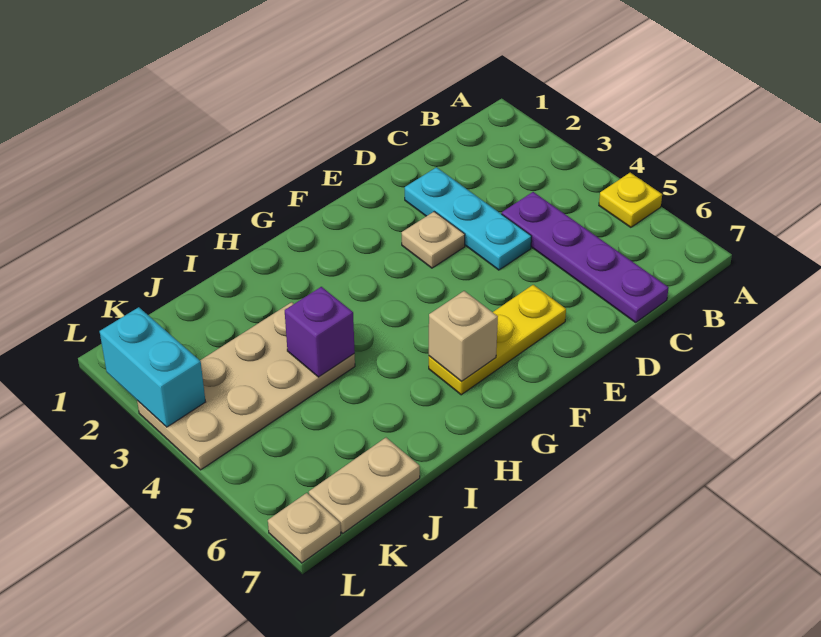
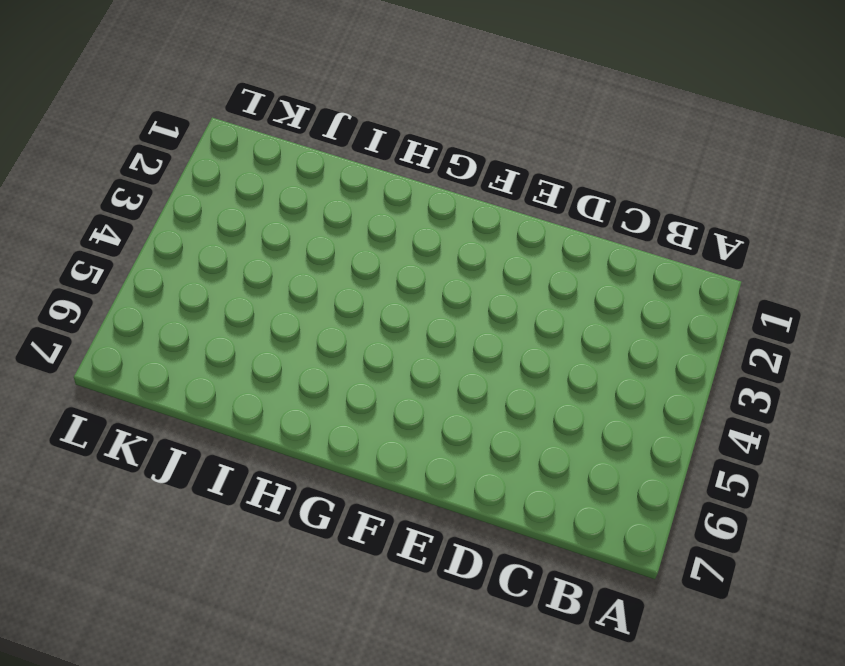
none -> yellow 1x1 plate [599,173,662,227]
none -> purple 1x4 plate [502,192,669,322]

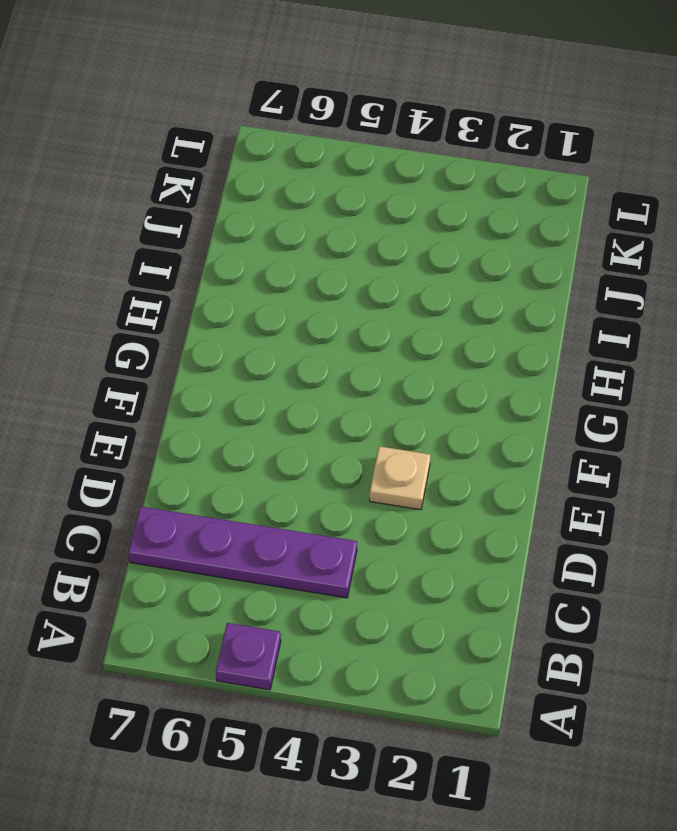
purple 1x1 plate [216,623,281,690] -> yellow 1x1 plate [599,173,662,227]
none -> cyan 1x3 plate [405,167,532,270]
none -> yellow 1x3 plate [429,285,566,395]

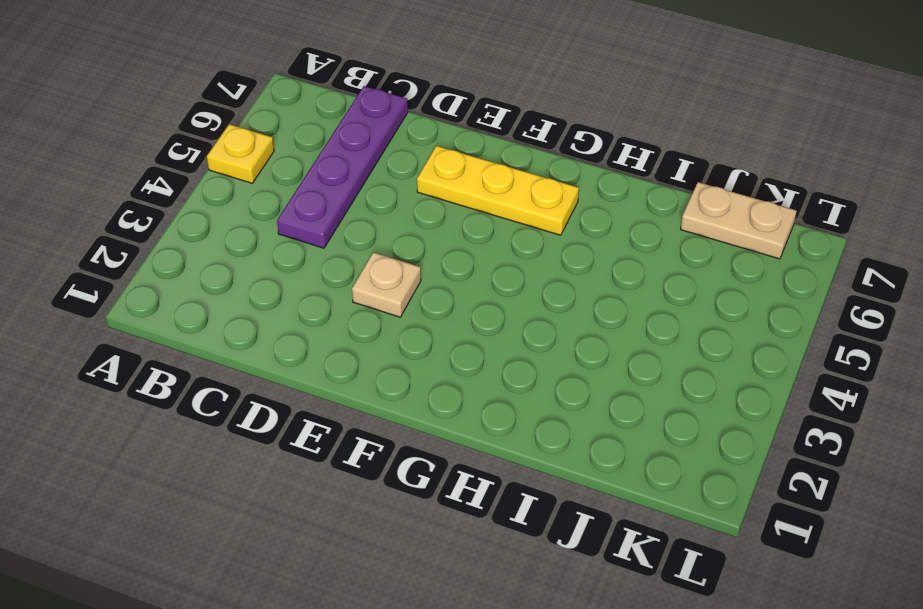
none -> cyan 1x3 plate [405,167,532,270]
none -> tan 2x4 plate [137,302,355,470]

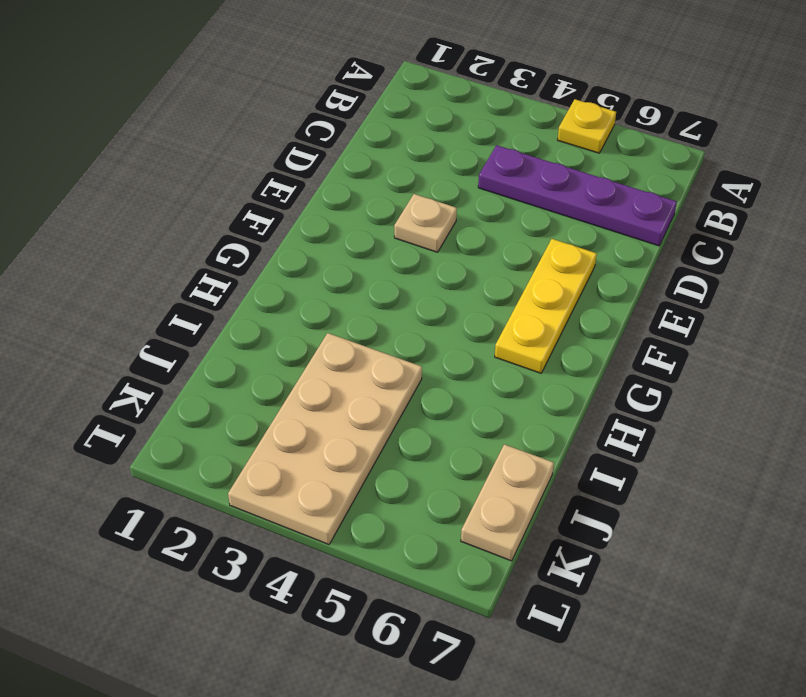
none -> cyan 1x3 plate [405,167,532,270]
none -> tan 1x1 plate [268,493,341,563]

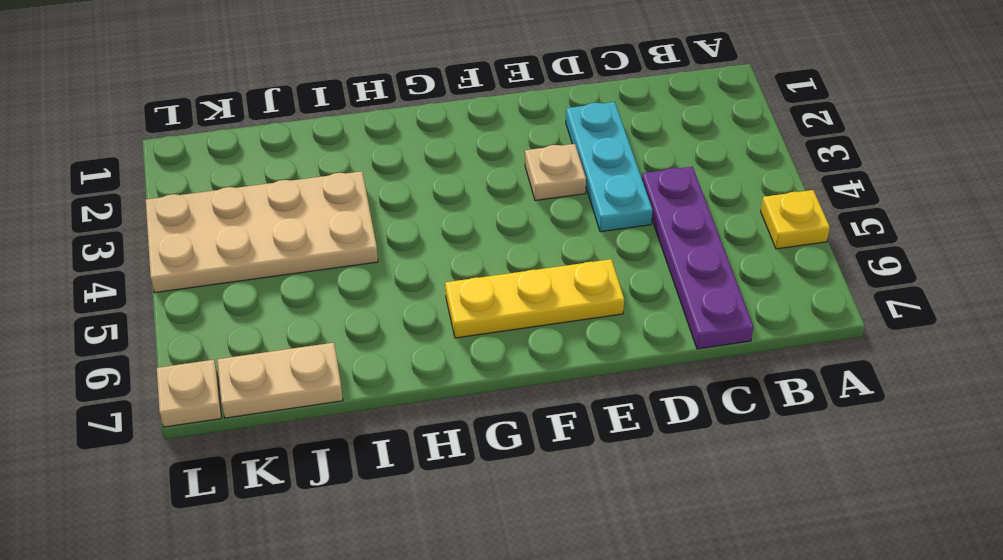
none -> tan 1x1 brick [429,291,498,382]
none -> purple 1x1 brick [285,287,355,377]

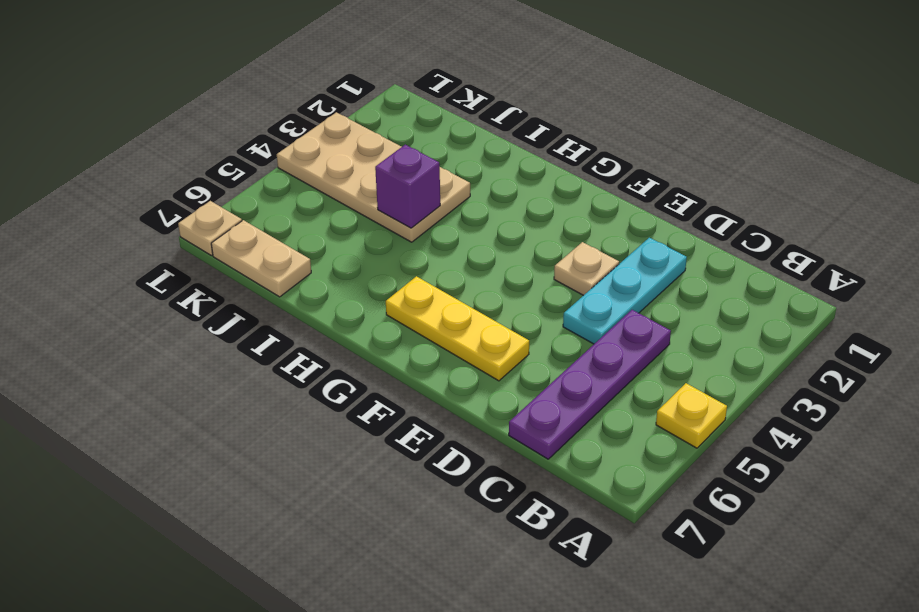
none -> tan 1x1 brick [429,291,498,382]
none -> cyan 1x2 brick [100,307,205,427]

